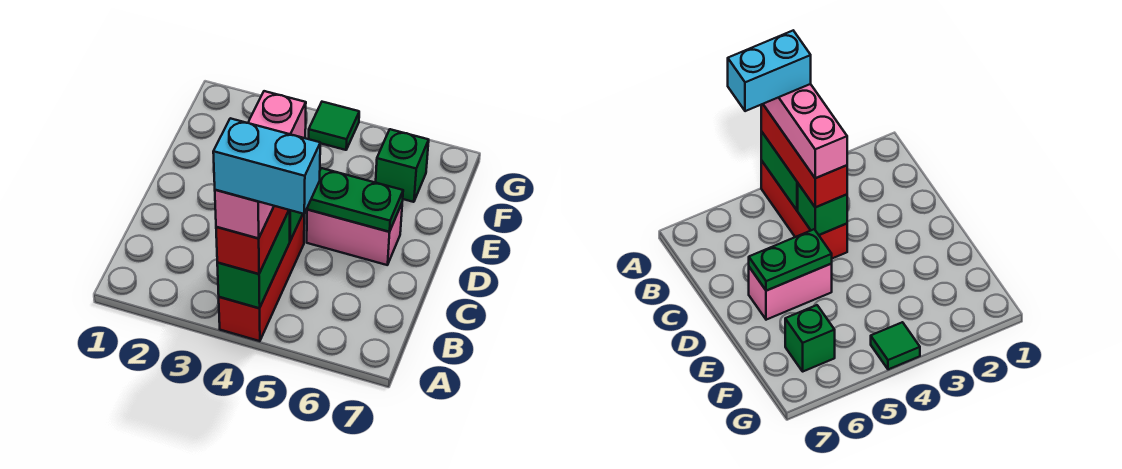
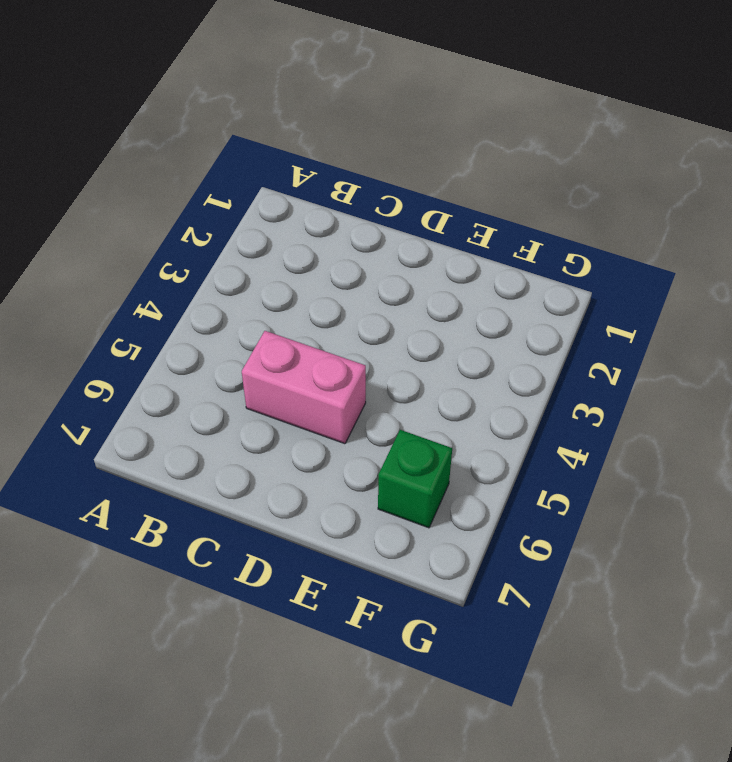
pink 1x2 brick [242,331,366,444] -> pink 1x2 brick turned to [307,204,402,265]
none -> red 1x3 brick [218,214,304,341]
none -> green 1x1 tile [309,102,359,150]

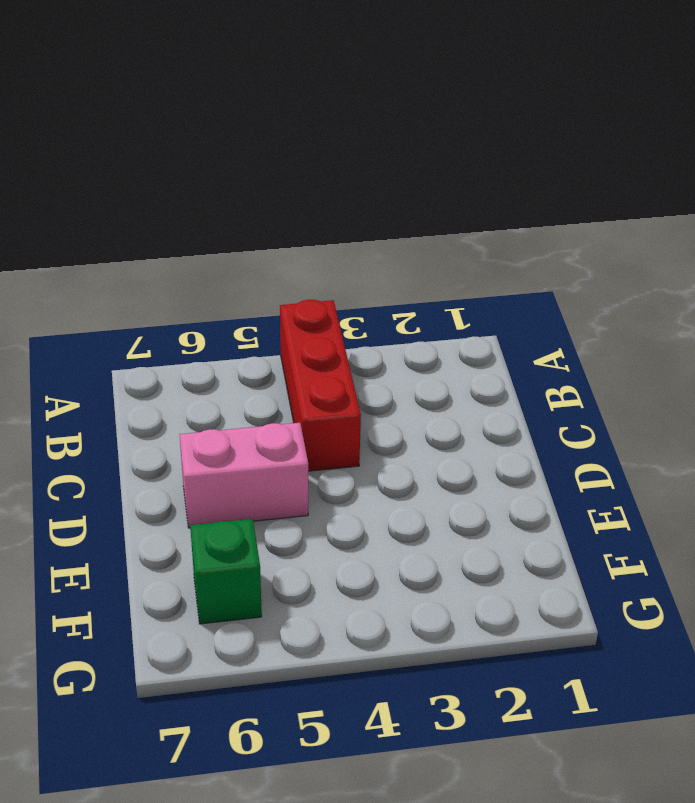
none -> green 1x1 tile [309,102,359,150]
none -> green 1x2 brick [217,210,290,308]

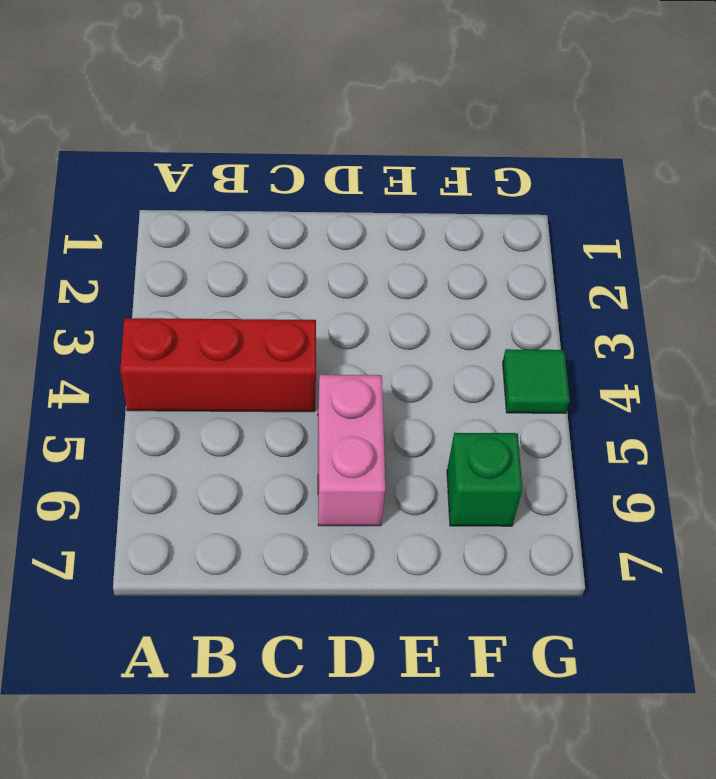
none -> green 1x2 brick [217,210,290,308]
none -> green 1x1 brick [798,184,847,235]

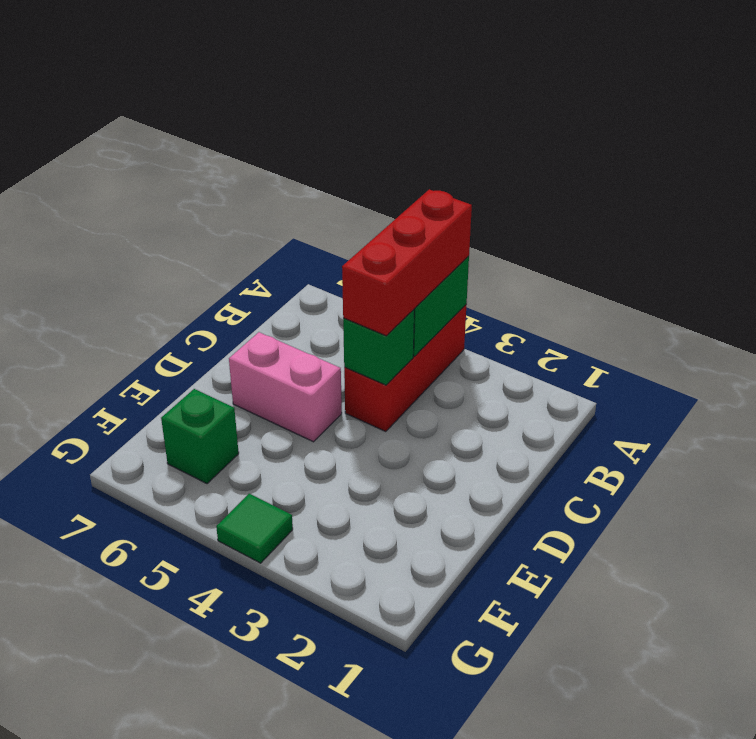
none -> green 1x2 plate [307,168,403,232]
none -> pink 1x3 brick [215,91,306,238]

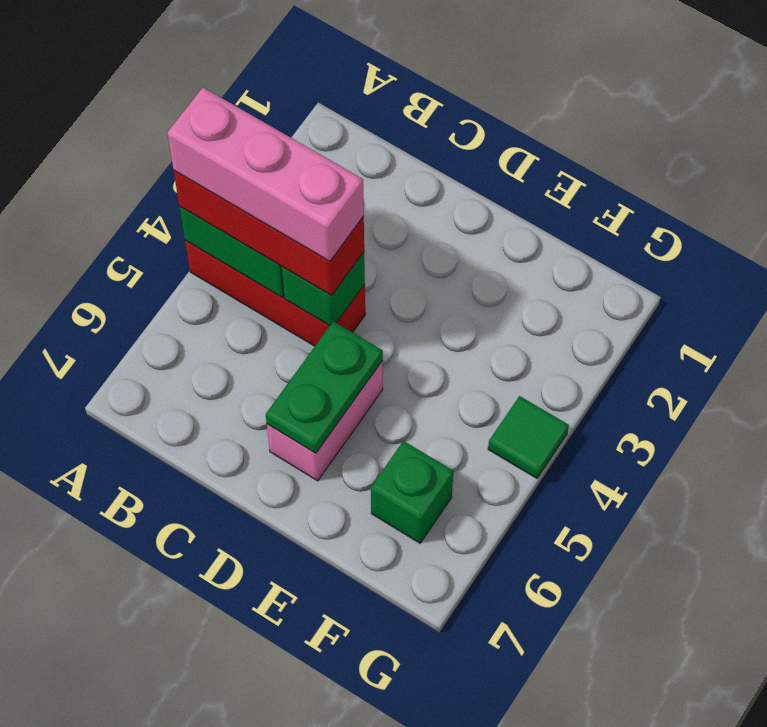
none -> cyan 1x2 brick [213,118,320,214]

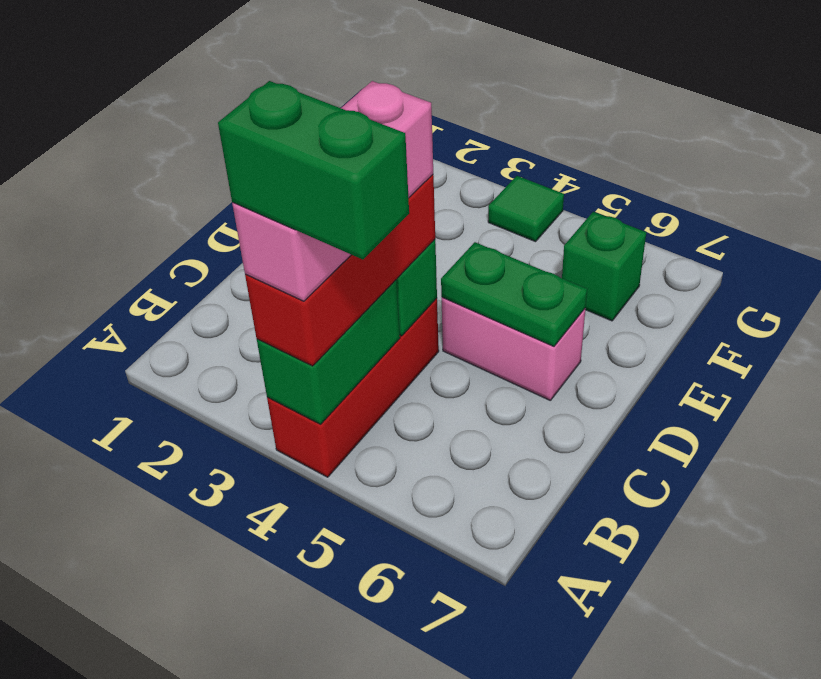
green 1x2 brick [218,81,409,260] -> cyan 1x2 brick [213,118,320,214]

